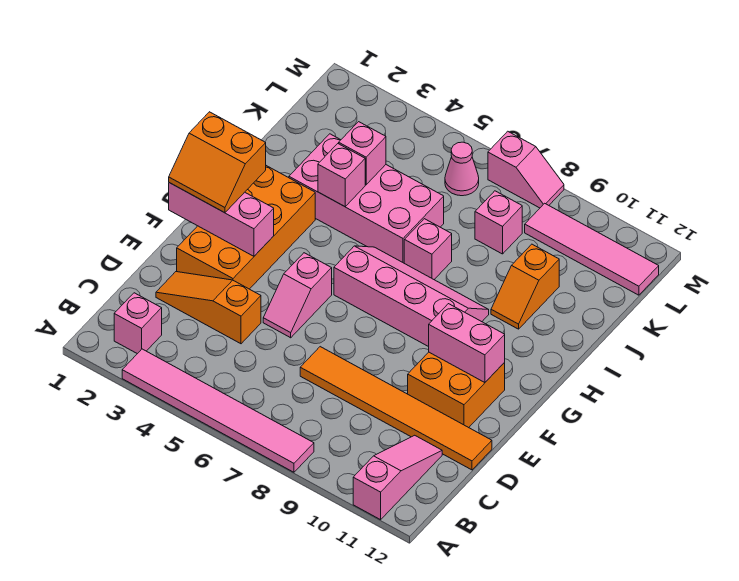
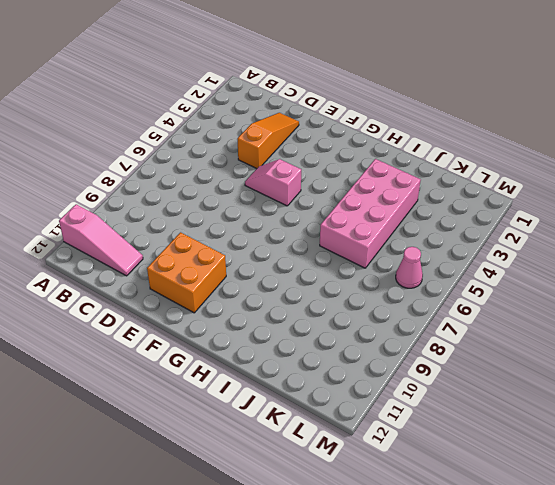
none -> pink 1x6 tile [122,349,314,472]
none -> pink 1x1 brick [114,293,162,354]
none -> orange 1x6 tile [300,347,492,470]

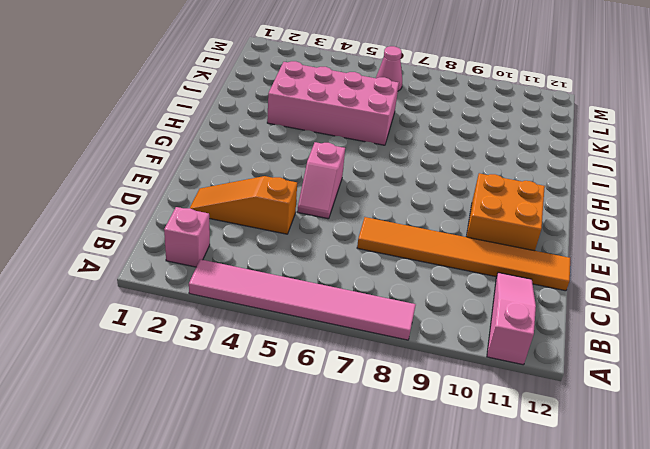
none -> orange 2x4 brick [177,166,315,289]
none -> pink 2x4 slope [334,246,489,347]
none -> pink 1x1 brick [404,219,452,279]

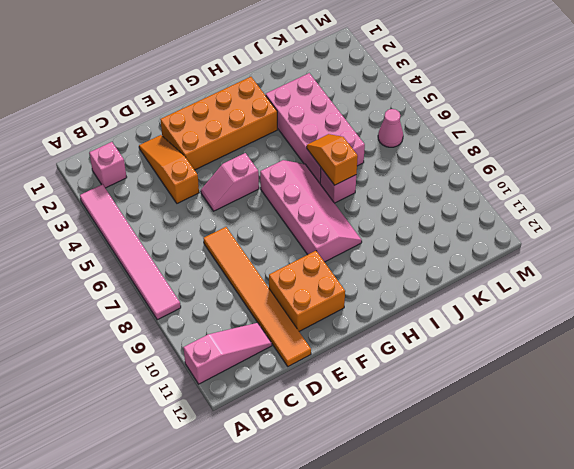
orange 1x2 slope [307,134,358,185] -> orange 1x2 slope turned to [491,244,559,329]
none -> pink 1x1 brick [475,191,522,254]
none -> pink 1x4 tile [525,203,659,295]
none -> pink 1x2 slope [488,131,564,208]

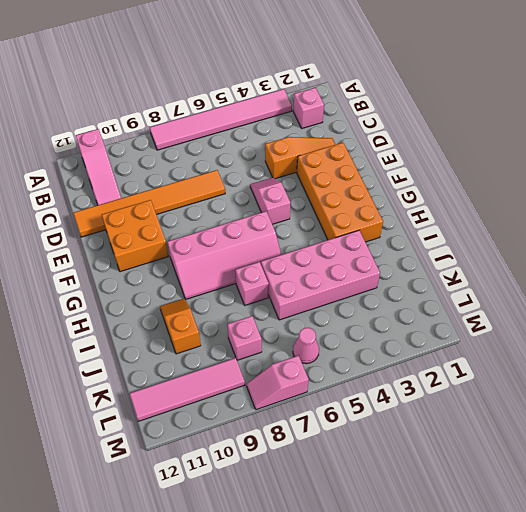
none -> pink 1x3 brick [169,183,274,256]
none -> pink 1x2 brick [429,304,505,383]
none -> pink 1x1 brick [318,144,365,207]

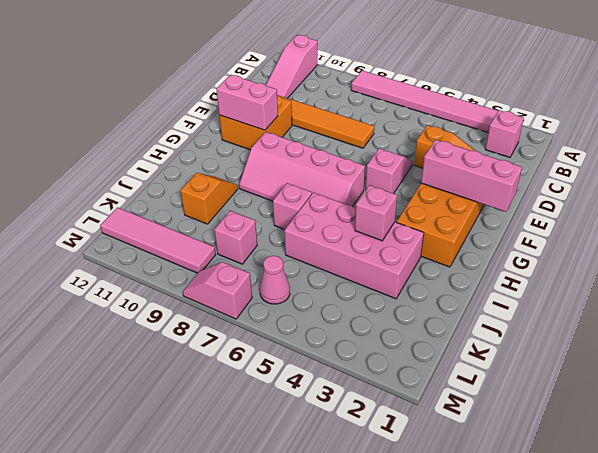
none -> pink 1x1 brick [339,122,386,185]
none -> orange 2x2 slope [169,112,266,213]

